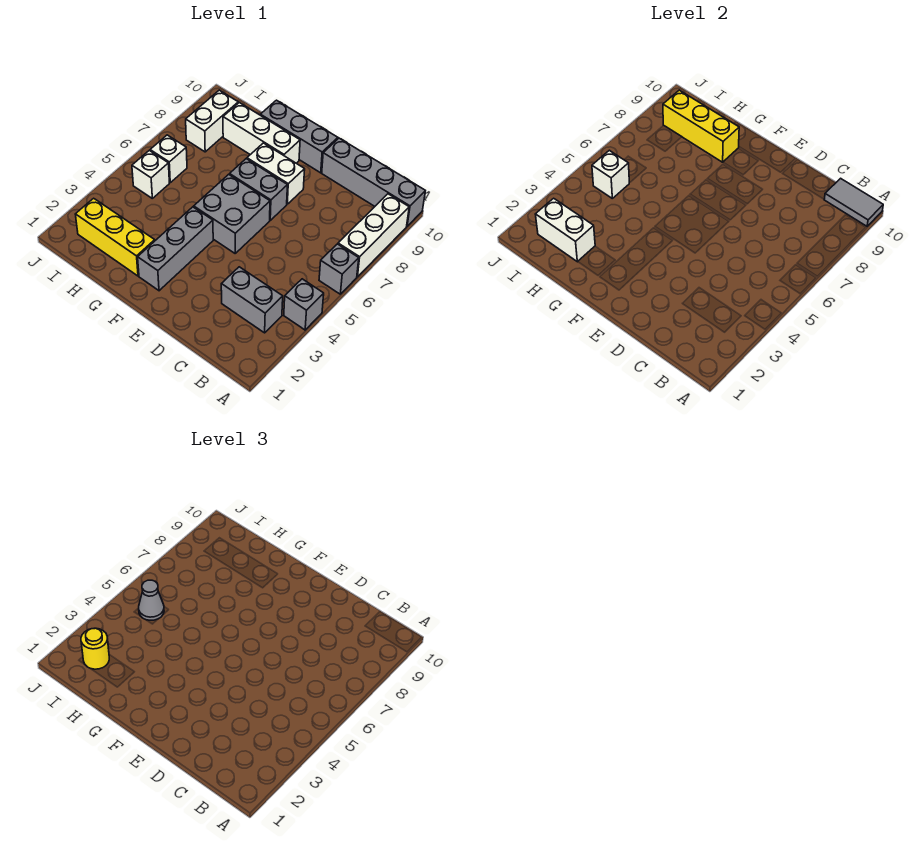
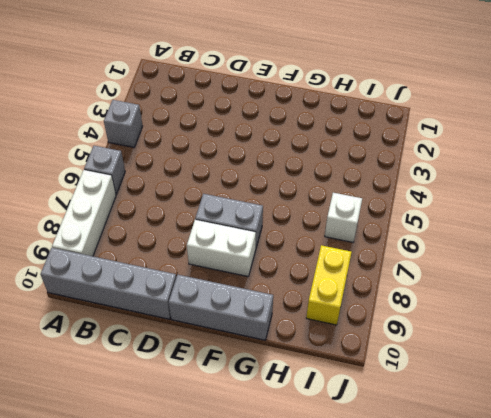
yellow 1x2 brick [306,245,352,325] -> white 1x2 brick [186,90,238,152]
none -> grey 1x2 brick [221,267,283,333]
none -> grey 2x2 brick [194,174,270,253]
none -> grey 1x3 brick [138,207,213,291]

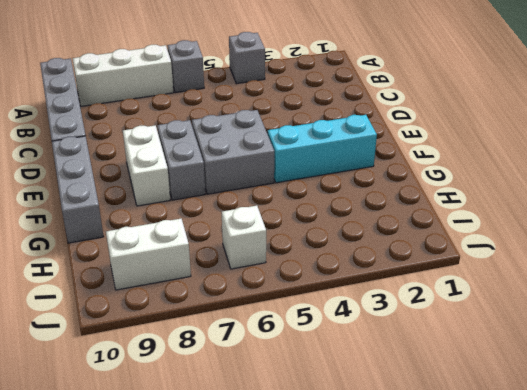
cyan 1x3 brick [268,115,377,183] -> grey 1x3 brick [138,207,213,291]
none -> grey 1x2 brick [221,267,283,333]
none -> white 1x3 brick [223,103,300,163]
none -> yellow 1x3 brick [75,198,155,276]

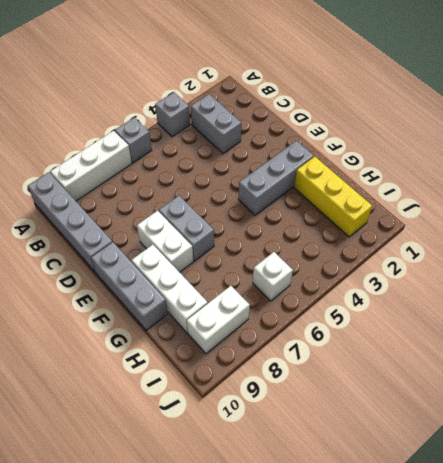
none -> grey 2x2 brick [194,174,270,253]
none -> white 1x1 brick [132,150,169,198]
none -> grey 1x2 tile [824,178,883,226]

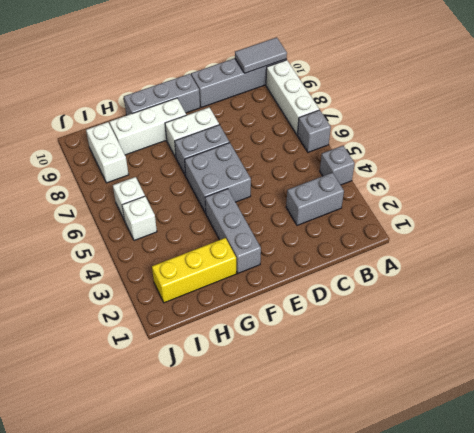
none -> yellow 1x3 brick [663,90,739,162]
none -> white 1x2 brick [535,198,595,262]
none -> white 1x1 brick [592,150,629,198]

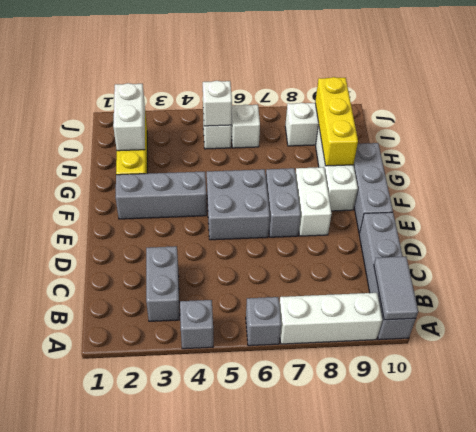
none -> yellow 1x1 round brick [81,628,109,669]
none -> grey 1x1 cone [139,580,164,620]

